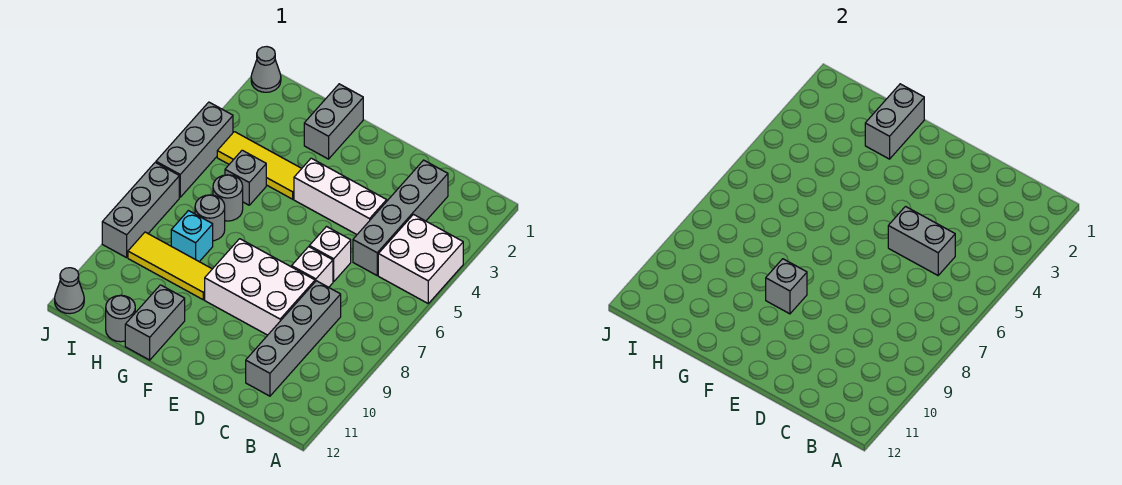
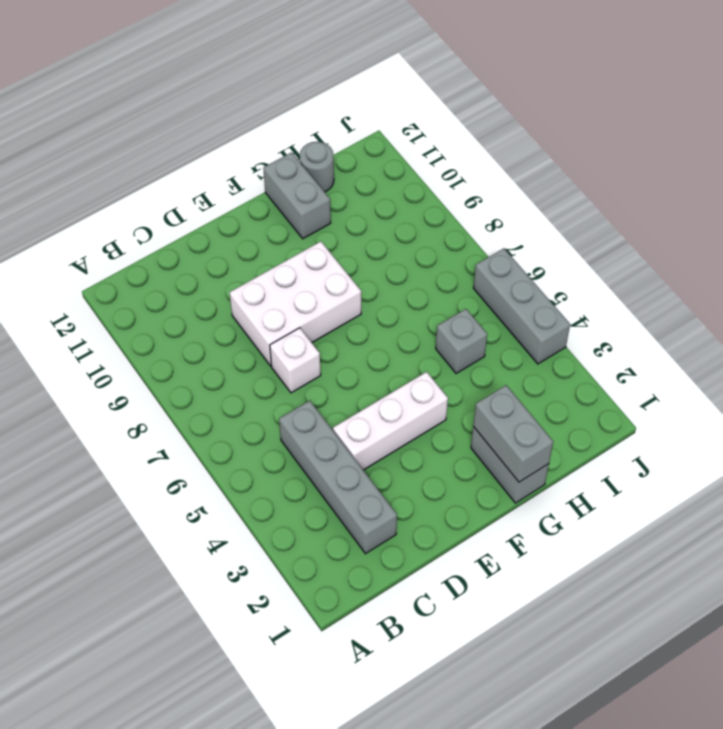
none -> white 2x2 brick [378,215,463,303]
none -> grey 1x4 brick [246,281,341,396]
none -> white 1x1 brick [309,227,351,281]

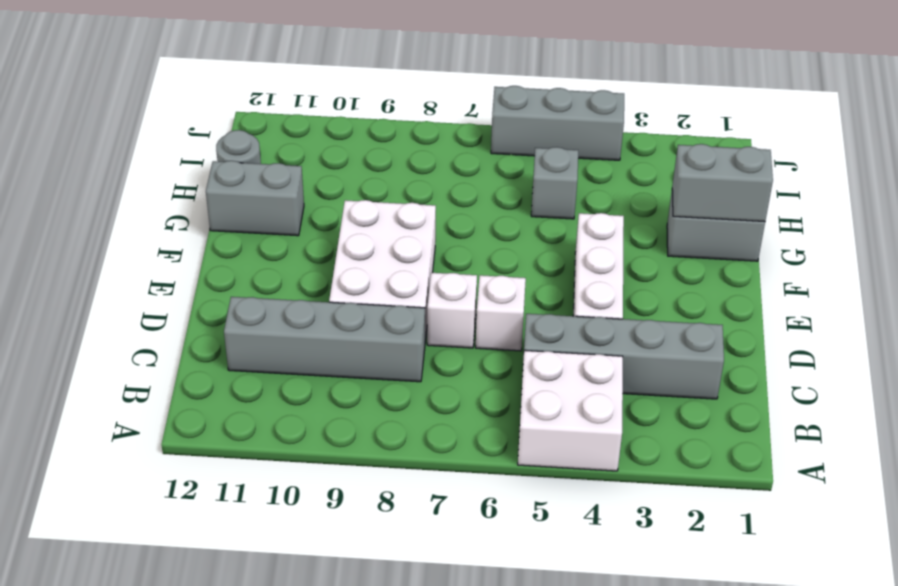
none -> yellow 1x3 tile [217,132,302,199]
none -> yellow 1x3 tile [128,232,212,300]
none -> grey 1x1 round brick [213,175,243,221]

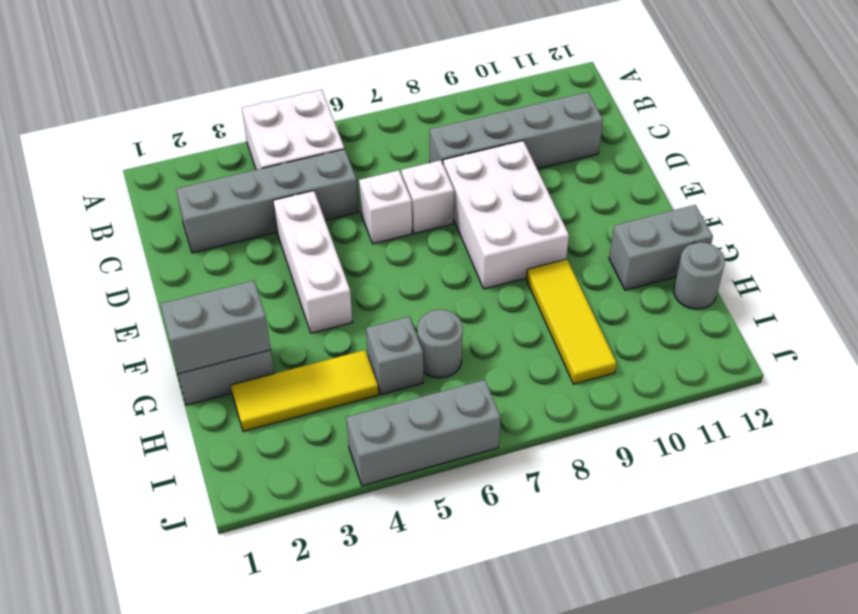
yellow 1x3 tile [231,350,378,431] -> yellow 1x3 tile turned to [217,132,302,199]
none -> grey 1x1 round brick [195,195,225,241]
none -> cyan 1x1 brick [171,211,213,262]
none -> grey 1x1 cone [251,47,281,92]

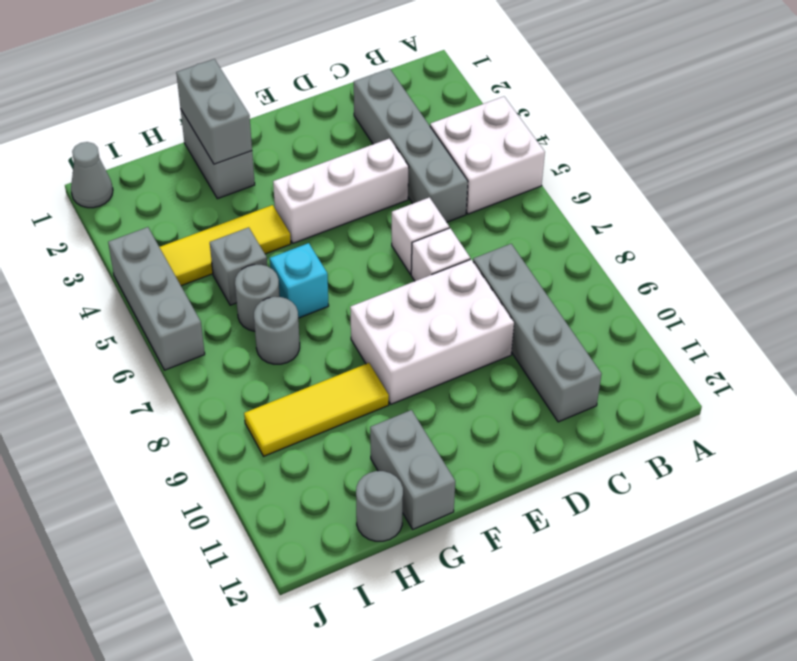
cyan 1x1 brick [270,243,329,318] -> cyan 1x1 brick moved to [171,211,213,262]
none -> grey 1x3 brick [102,162,179,258]
none -> grey 1x1 cone [55,268,84,314]
none -> grey 1x2 brick [888,207,955,275]

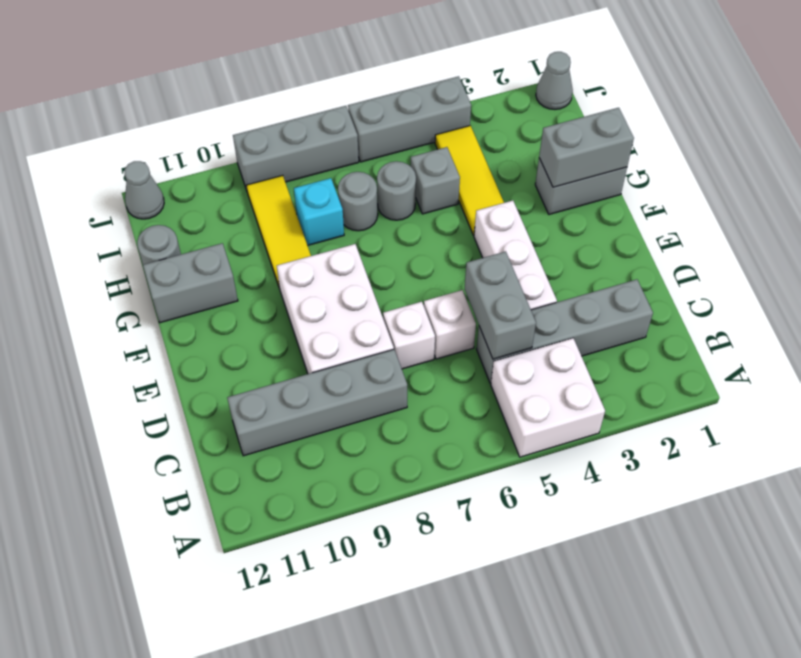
none -> grey 1x1 brick [766,259,807,314]

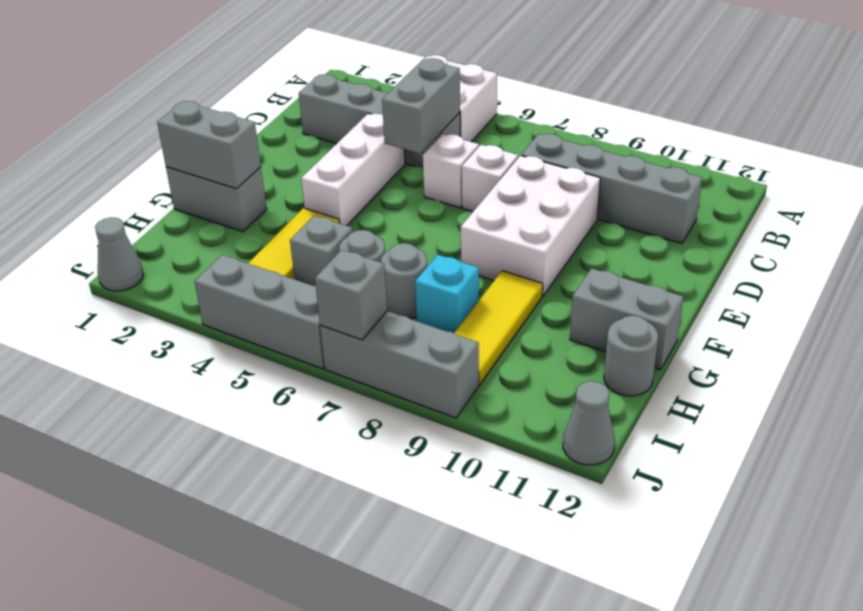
grey 1x1 brick [315,250,387,340] -> grey 1x1 brick moved to [766,259,807,314]

